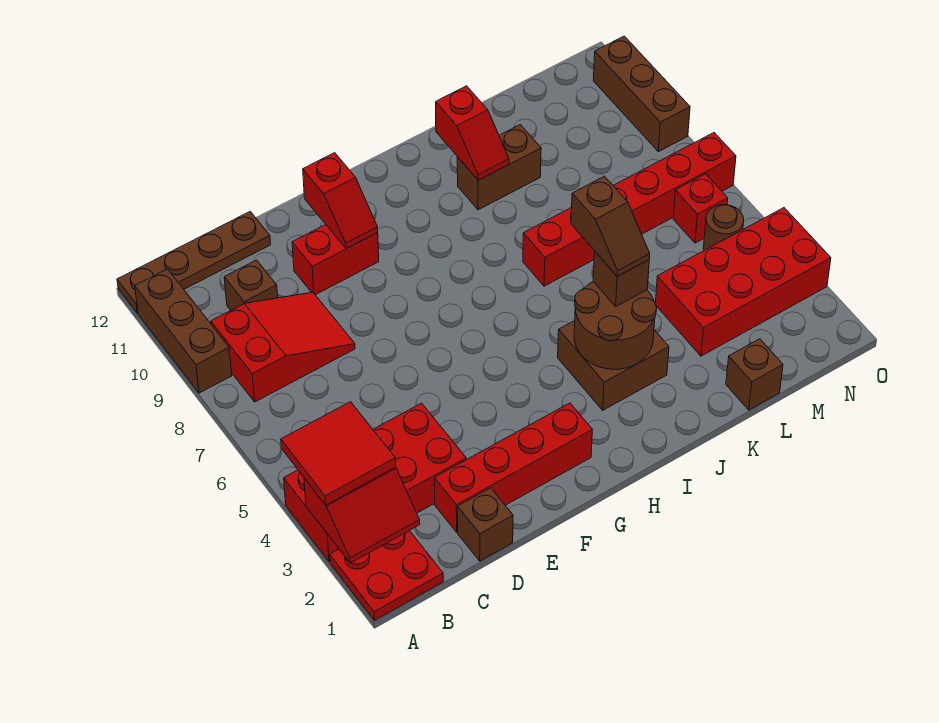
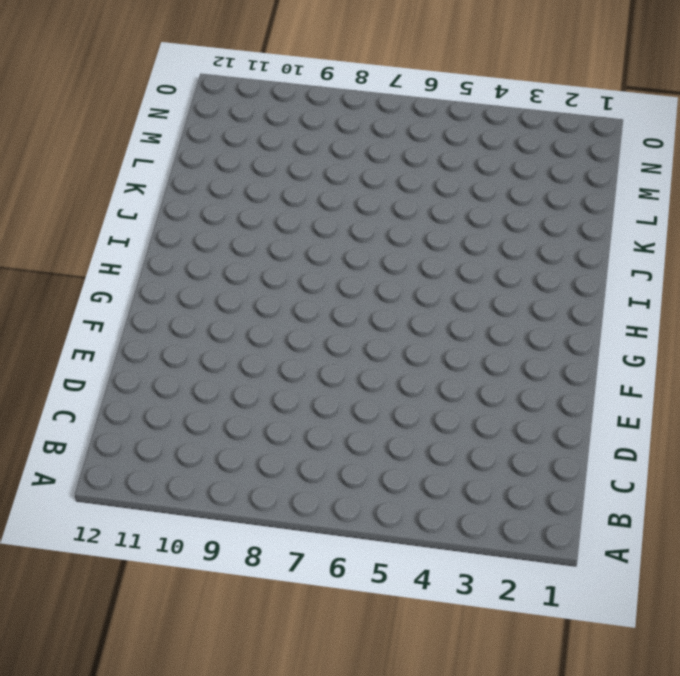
none -> red 2x2 plate [330,531,443,620]
none -> red 2x4 brick [284,403,466,561]
none -> brown 1x3 brick [135,269,232,393]

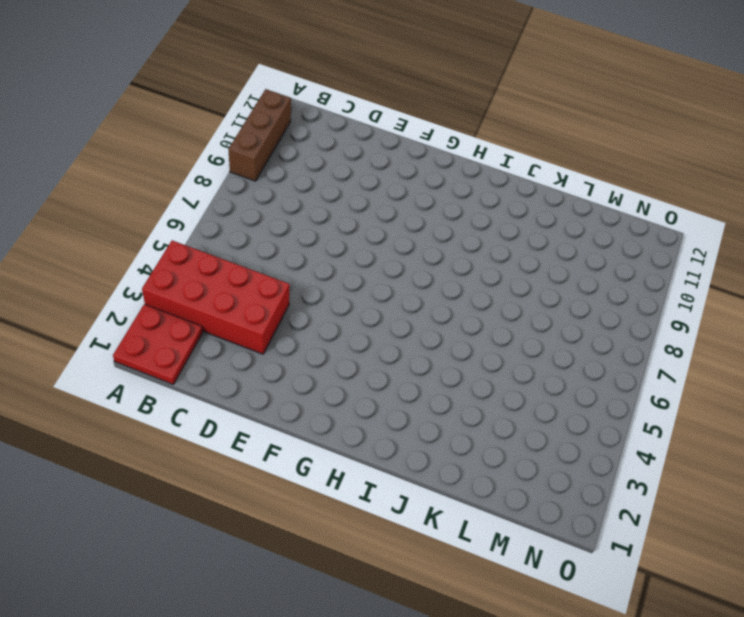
none -> brown 1x4 plate [117,212,271,313]
none -> red 2x3 slope [211,292,355,402]
none -> brown 1x1 brick [224,260,278,310]

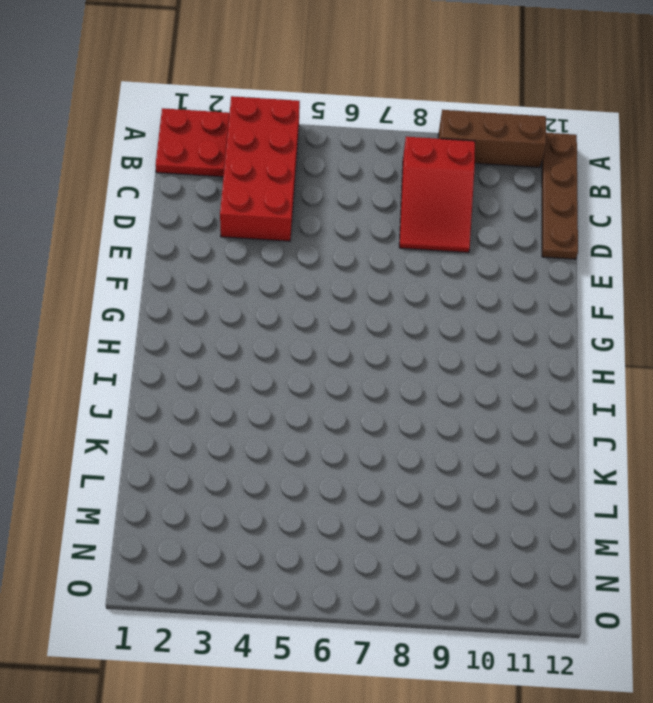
none -> brown 1x1 brick [224,260,278,310]
none -> brown 1x1 brick [458,488,513,561]
none -> red 1x4 brick [434,403,592,532]

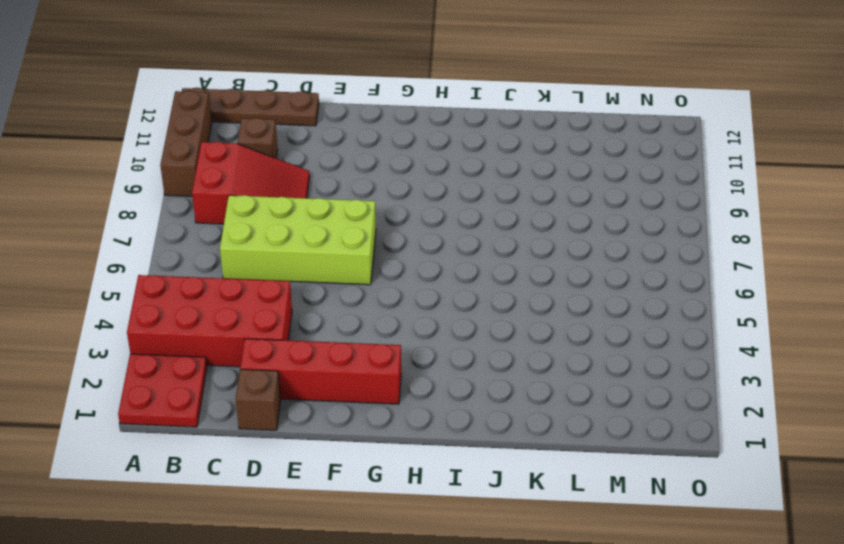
lime 2x4 brick [220,195,376,285] -> none
none -> red 1x2 brick [292,225,379,295]
none -> brown 2x2 brick [558,321,669,410]
none -> red 1x6 brick [523,133,736,286]

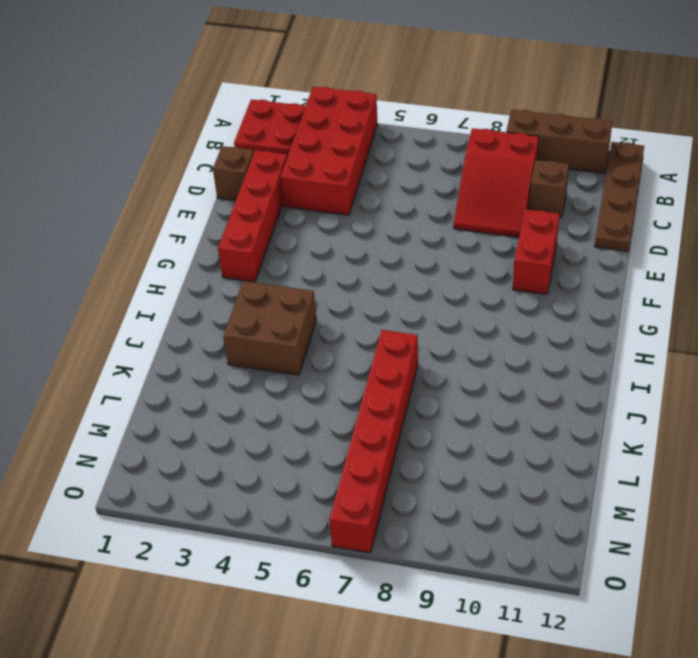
none -> brown 1x2 brick [457,125,541,210]
none -> brown 1x1 brick [726,339,783,410]
none -> red 2x4 brick [655,208,831,356]

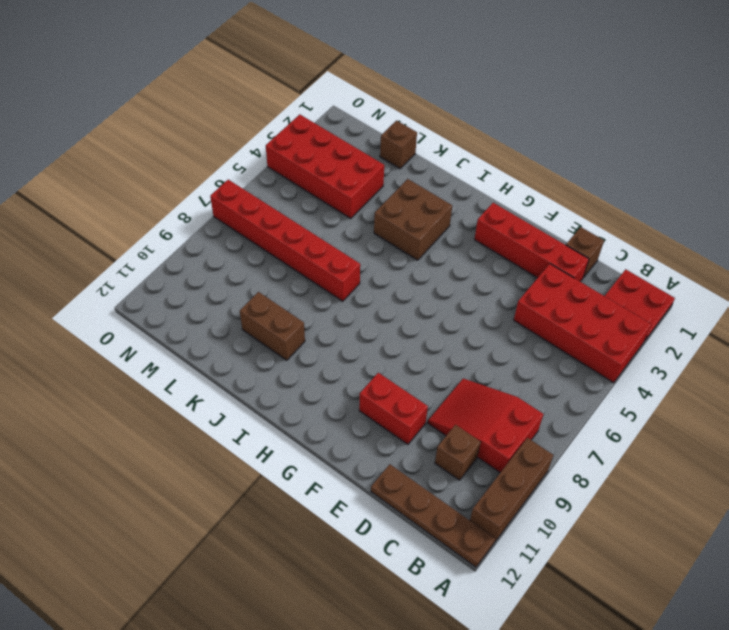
none -> brown 1x1 round brick [704,205,744,250]
none -> red 1x1 brick [673,174,728,243]
none -> brown 1x3 brick [593,36,690,152]

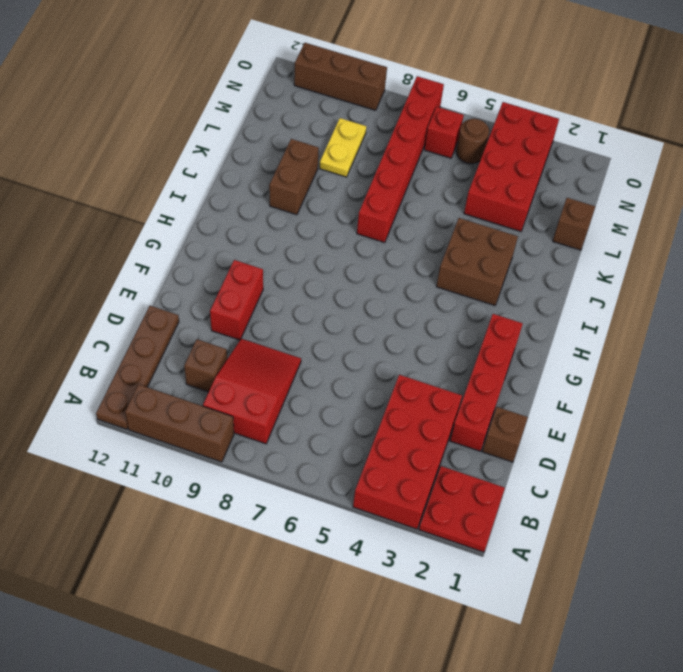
yellow 1x2 plate [319,118,366,177] -> none
none -> red 2x2 slope [304,467,420,563]
none -> red 1x2 slope [303,153,378,249]
none -> brown 2x2 round brick [574,282,657,369]

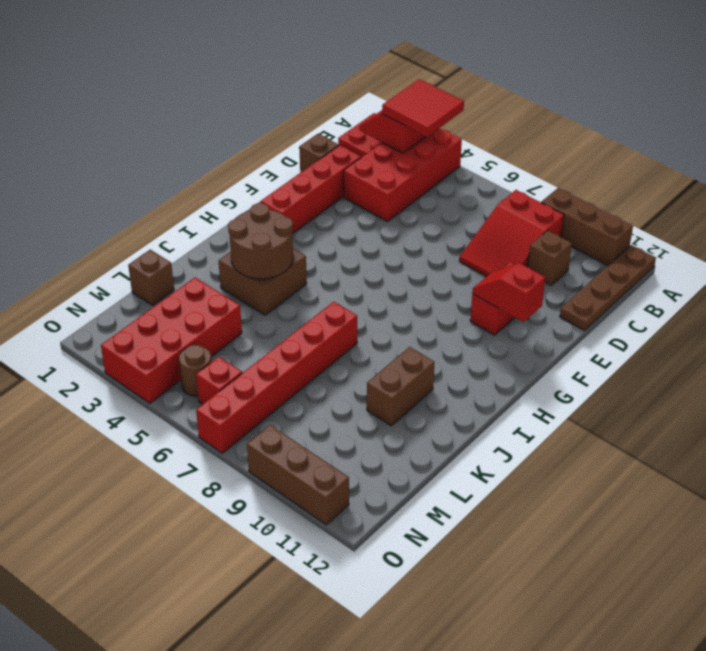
none -> red 1x2 slope [436,86,509,180]
none -> brown 1x1 brick [593,252,649,306]
none -> brown 1x2 slope [571,176,650,276]

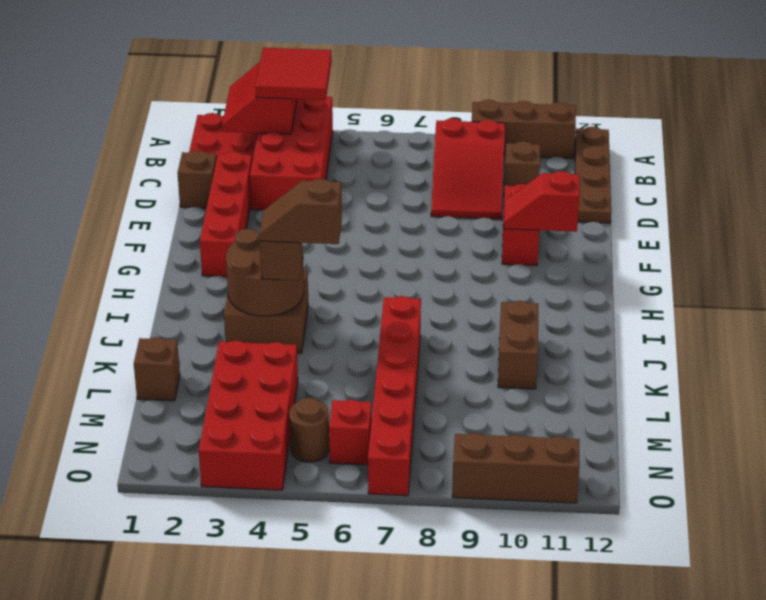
none -> red 1x2 slope [436,86,509,180]

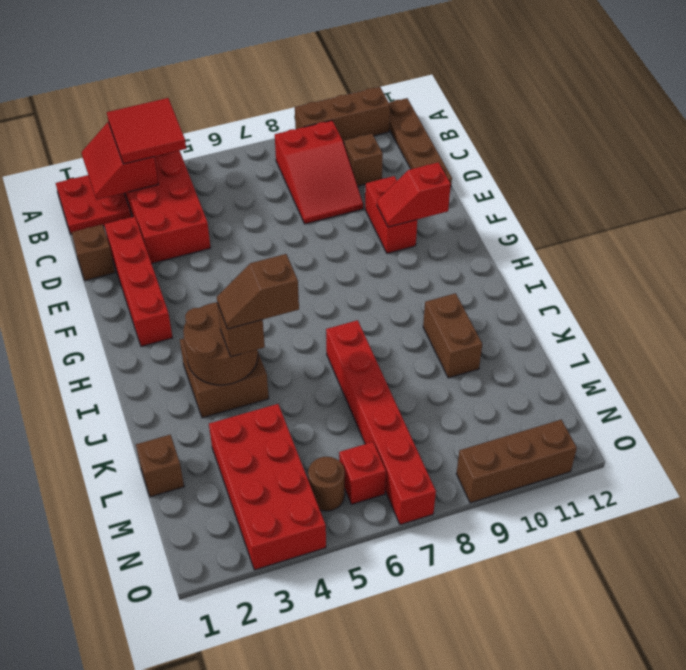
none -> red 1x2 slope [436,86,509,180]

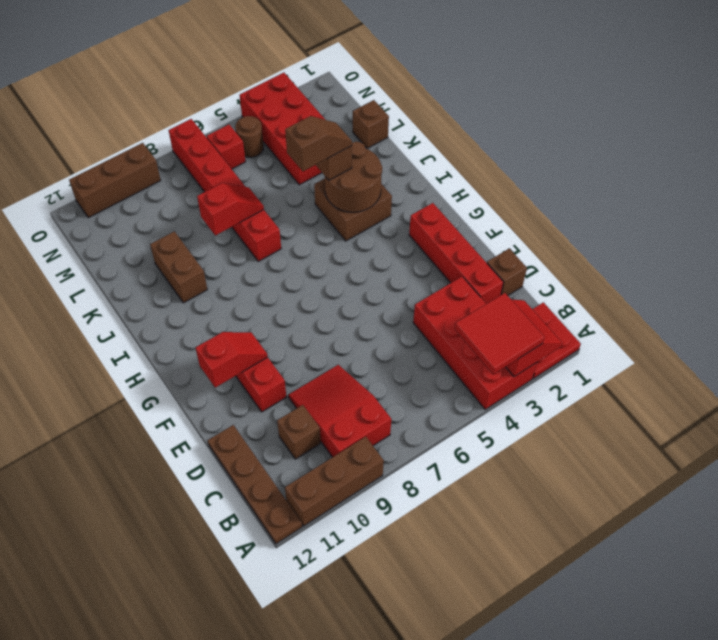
red 1x2 slope [197,183,264,235] -> red 1x2 slope moved to [436,86,509,180]

